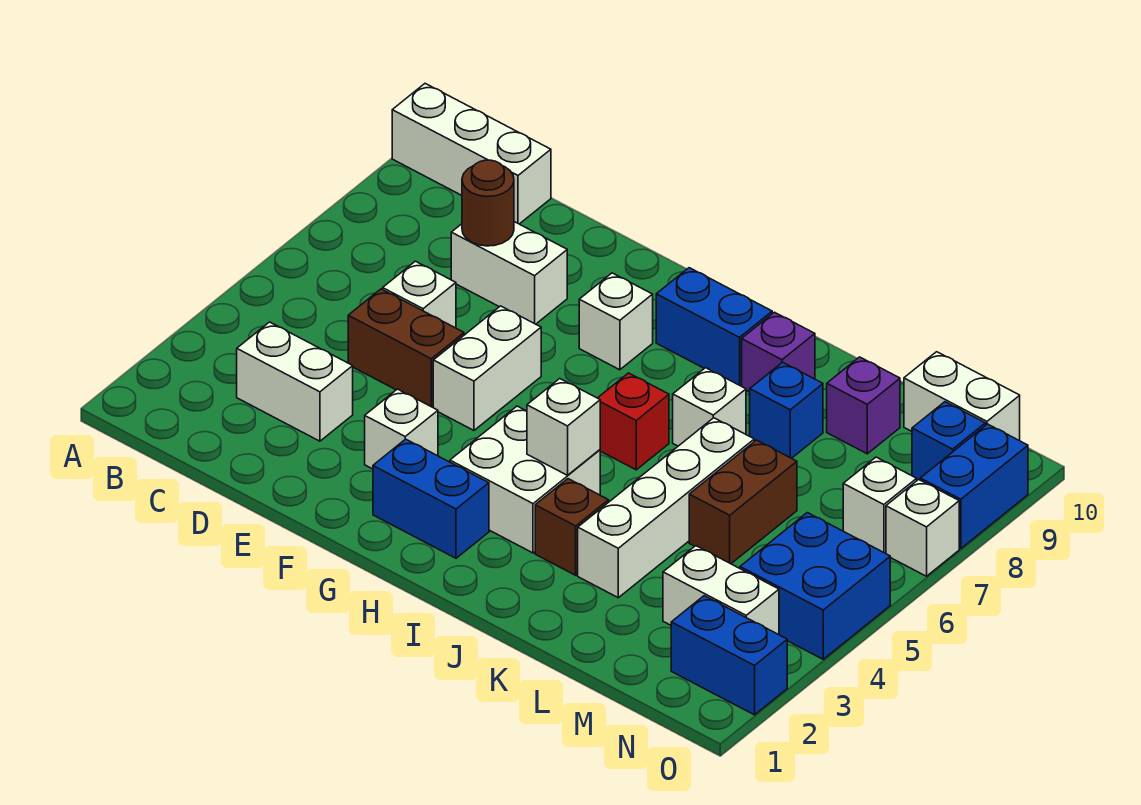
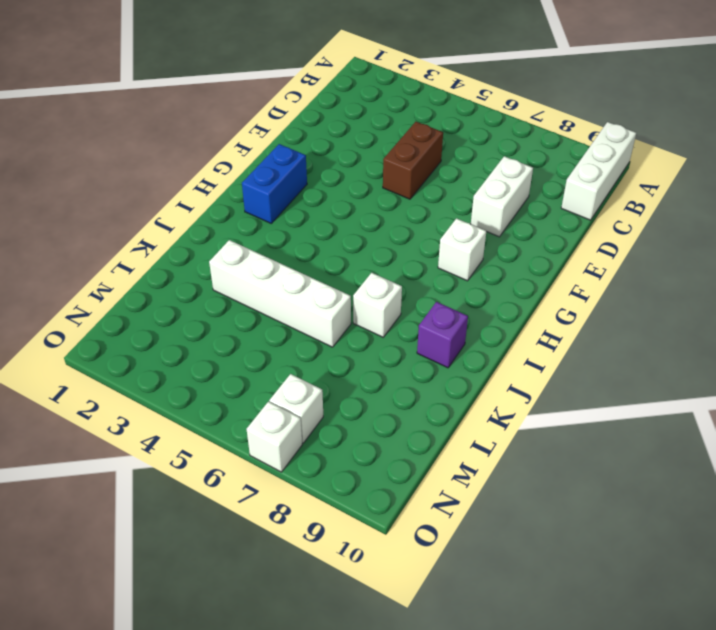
none -> white 1x2 brick [237,322,353,441]
none -> white 1x1 brick [383,261,456,328]
none -> white 1x1 brick [365,389,438,469]

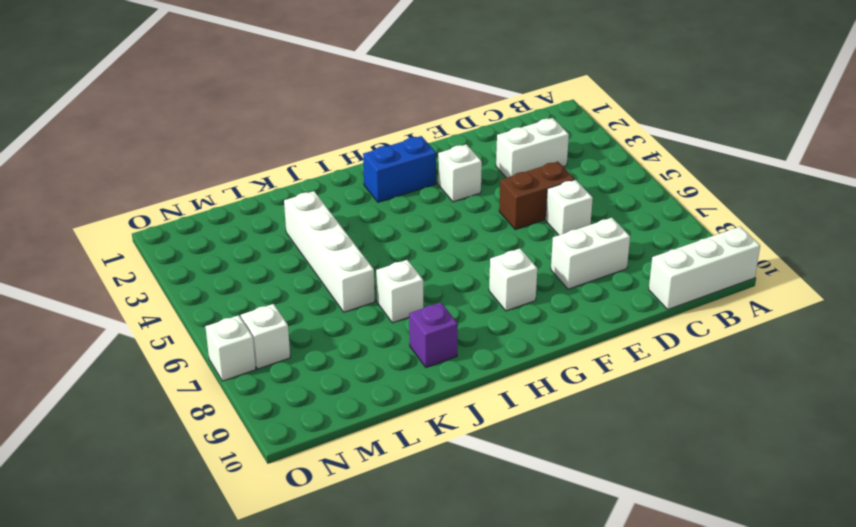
none -> white 1x2 brick [433,306,541,430]
none -> white 2x2 brick [450,406,600,553]
none -> blue 1x2 brick [656,268,772,386]

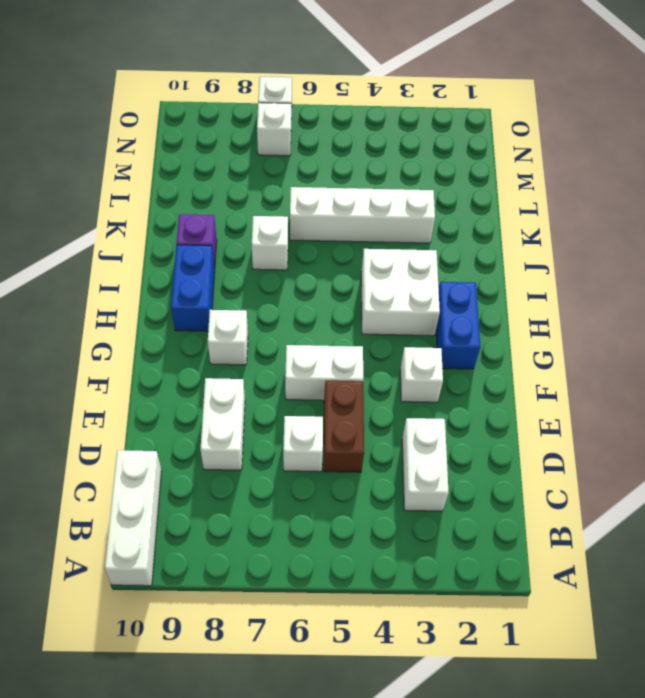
none -> red 1x1 brick [598,373,669,470]
none -> brown 1x1 brick [535,479,609,575]
none -> blue 1x1 brick [750,362,823,458]

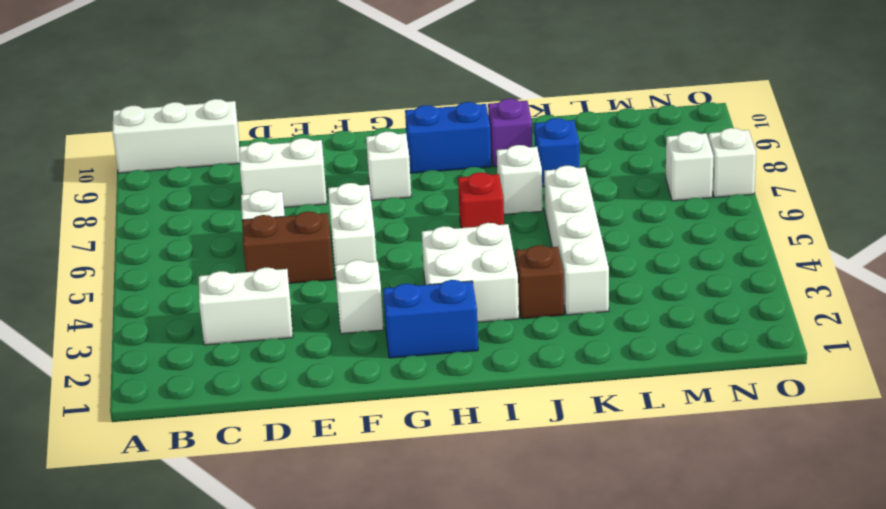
none -> brown 1x2 brick [689,440,797,564]
none -> purple 1x1 brick [827,357,900,454]
none -> white 1x2 brick [663,546,779,635]

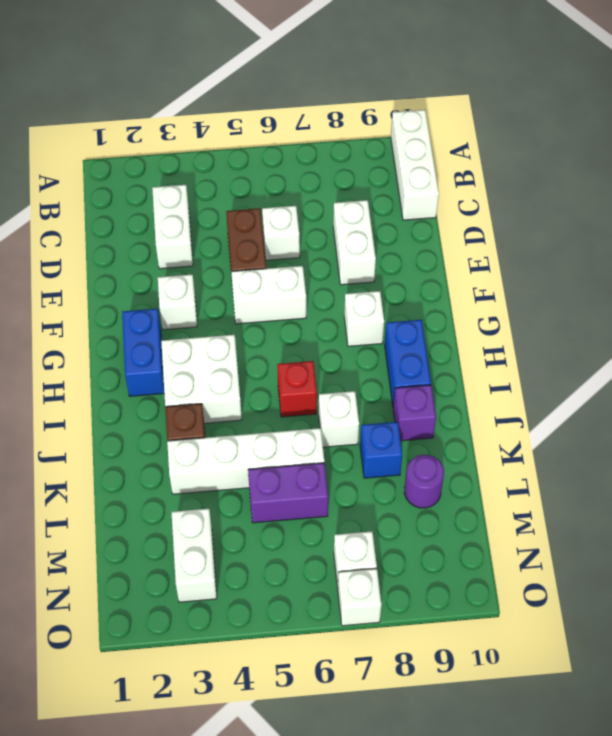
purple 1x2 brick [248,463,328,523] -> brown 1x2 brick [689,440,797,564]
purple 1x1 round brick [404,455,444,508] -> purple 1x1 brick [827,357,900,454]
none -> white 1x2 brick [904,352,1020,441]
none -> blue 1x2 brick [671,596,787,715]
none -> blue 2x2 brick [740,513,890,659]

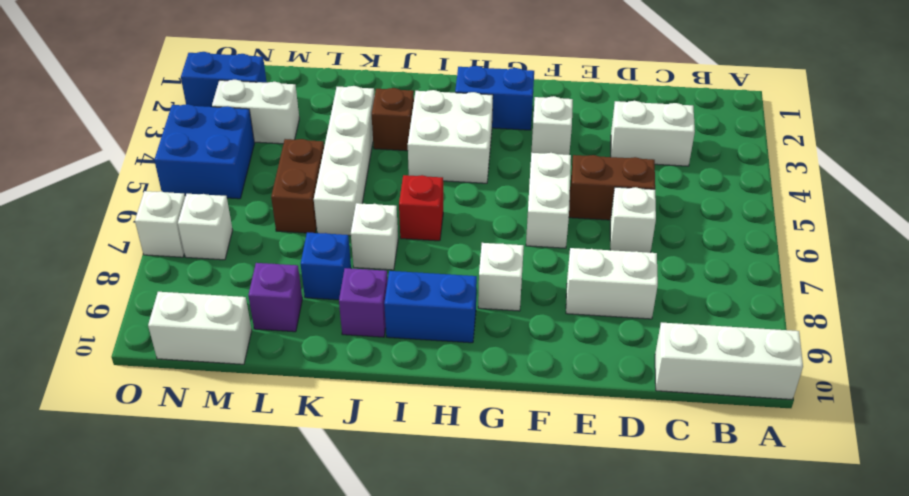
none -> blue 1x1 brick [912,402,985,480]
none -> blue 1x2 brick [920,424,1028,549]
none -> brown 1x1 round brick [462,160,514,246]

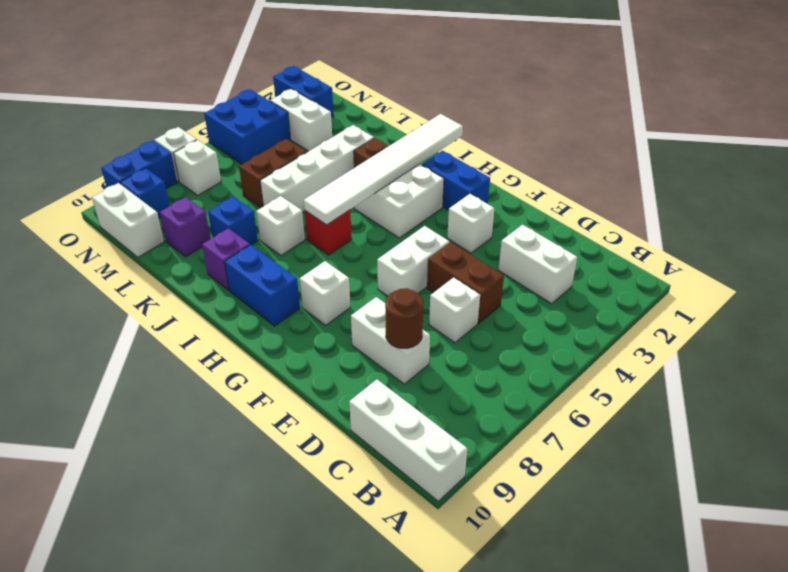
white 1x6 tile [304,114,463,225] -> white 1x1 brick [527,379,600,475]

